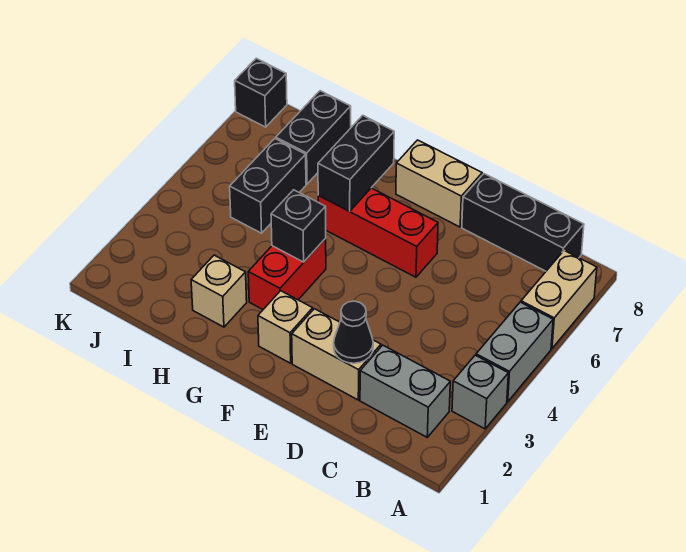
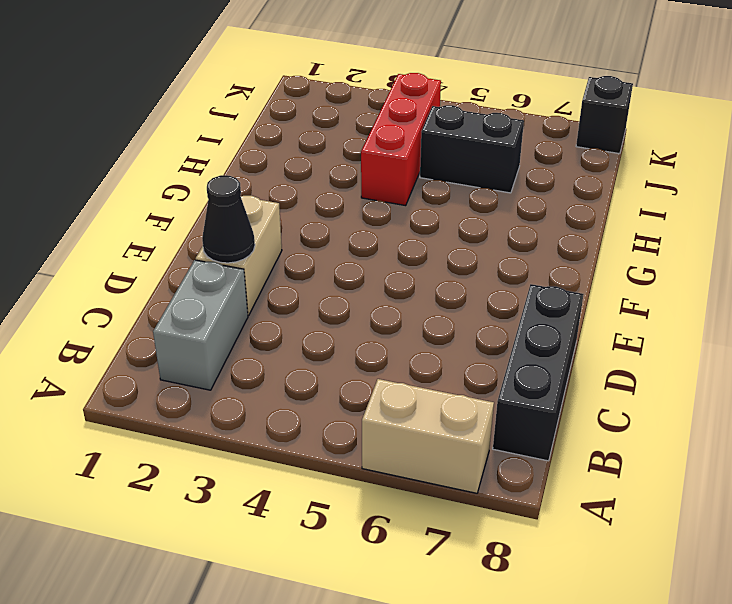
red 1x3 brick [361,73,441,206] -> red 1x3 brick moved to [318,188,438,277]
none -> grey 1x1 brick [452,355,508,429]
none -> grey 1x2 brick [476,302,553,402]
none -> tan 1x2 brick [396,140,482,227]

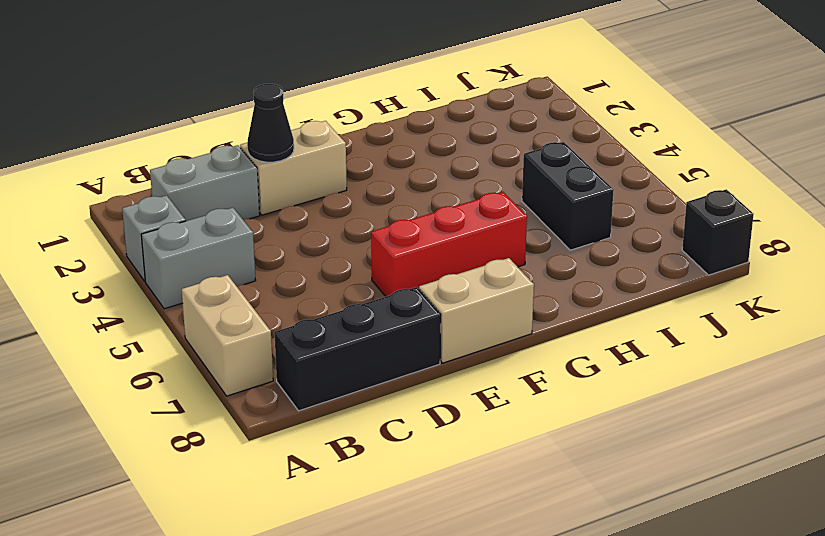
grey 1x2 brick [141,208,256,309] -> grey 1x2 brick turned to [476,302,553,402]
none -> tan 1x1 brick [258,291,313,363]
none -> red 1x2 brick [248,239,326,309]
none -> tan 1x1 brick [191,255,247,327]

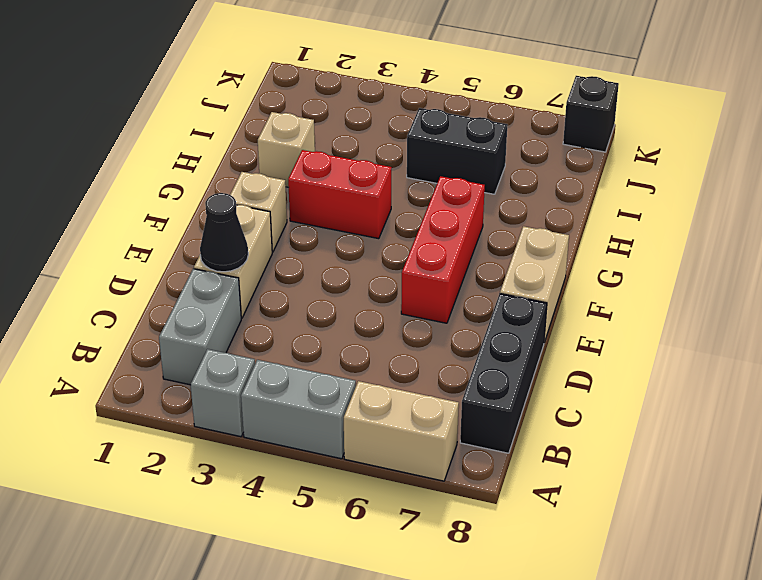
none -> black 1x2 brick [276,91,351,184]
none -> black 1x1 brick [271,190,326,262]
none -> black 1x2 brick [318,115,394,211]

